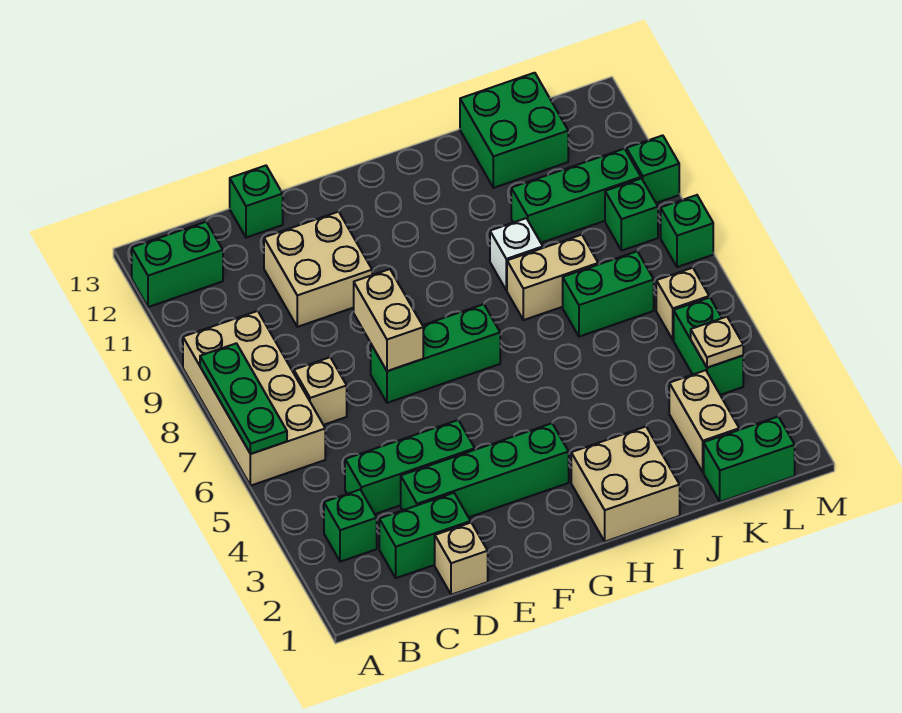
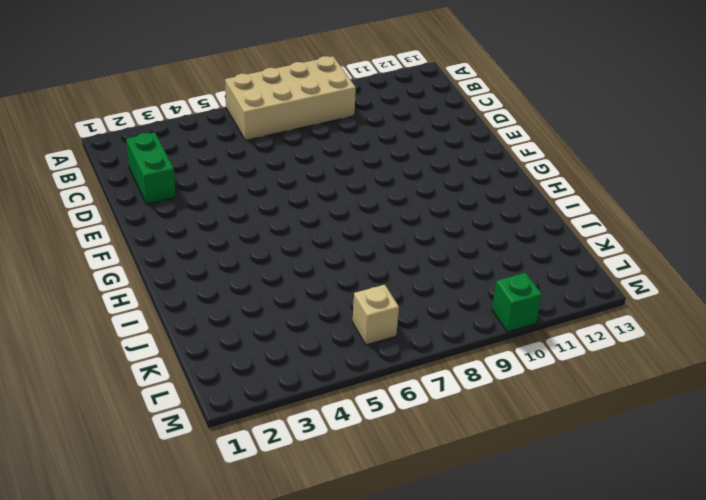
none -> green 1x2 brick [132,222,223,307]
none -> green 1x1 brick [324,490,377,562]
none -> green 1x3 brick [345,420,475,514]

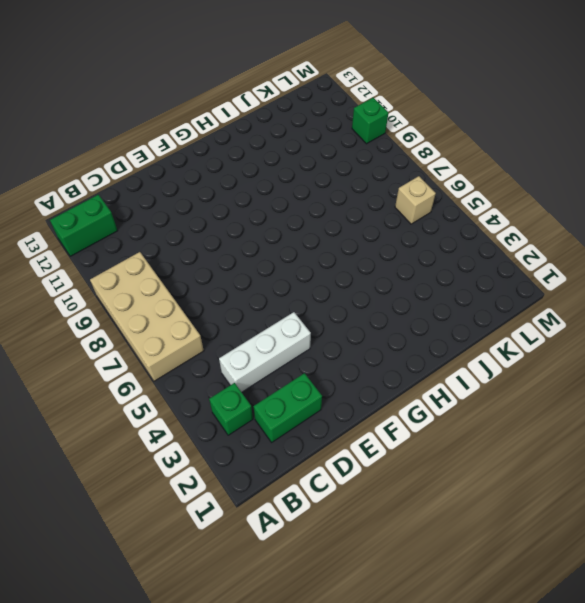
white 1x3 brick [219,312,311,392] -> green 1x3 brick [345,420,475,514]
none -> tan 1x1 brick [294,357,347,425]
none -> tan 1x1 brick [435,523,488,595]
none -> green 1x4 brick [401,423,569,517]

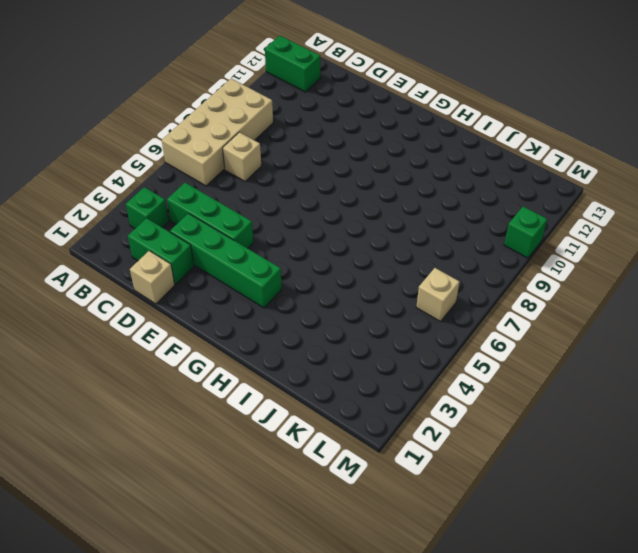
none -> tan 2x2 brick [264,212,372,327]
none -> green 1x1 brick [230,166,283,238]
none -> green 1x3 brick [371,304,500,403]

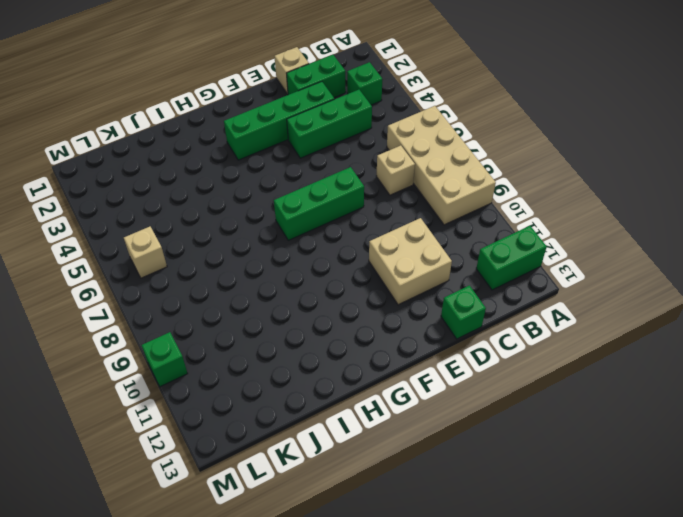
none -> tan 2x2 brick [571,427,680,542]
none -> tan 1x2 brick [507,235,598,320]
none -> white 1x1 brick [490,218,543,290]

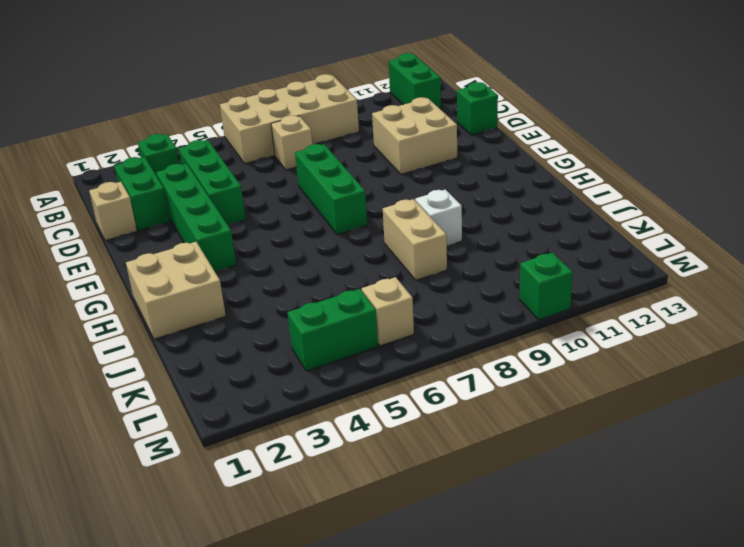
none -> green 1x2 brick [563,251,654,337]
none -> green 1x3 brick [511,149,641,243]
none -> green 2x2 brick [460,73,568,188]

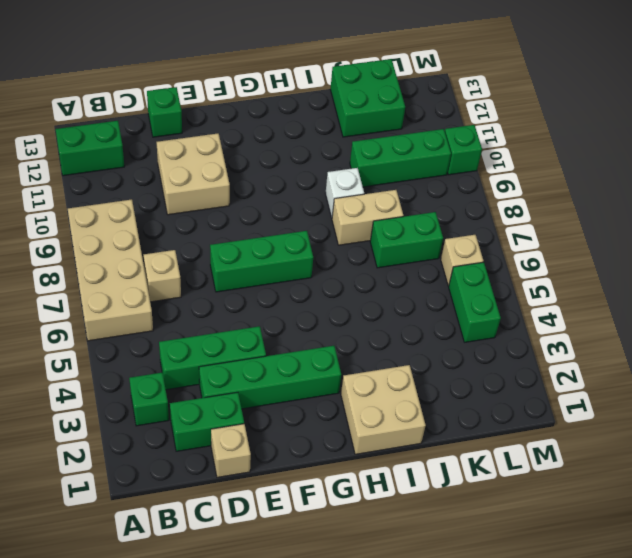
none -> green 1x2 brick [704,416,795,502]
none -> tan 1x2 brick [669,370,739,472]
none -> green 1x1 brick [605,179,658,251]

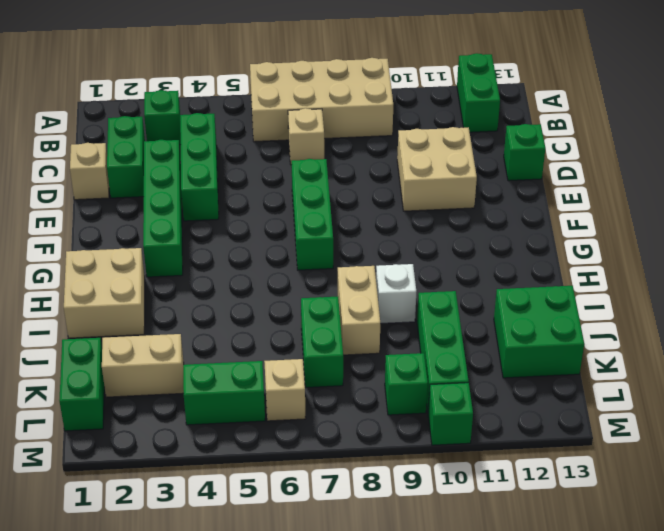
none -> green 1x1 brick [661,195,713,267]
none -> green 1x3 plate [200,343,287,454]
none -> tan 1x2 brick [354,269,423,371]

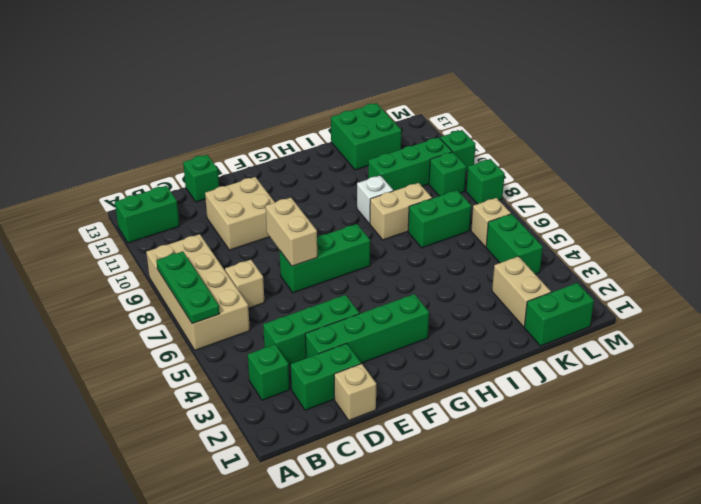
none -> tan 2x2 brick [571,427,680,542]
none -> tan 1x1 plate [691,317,743,368]

